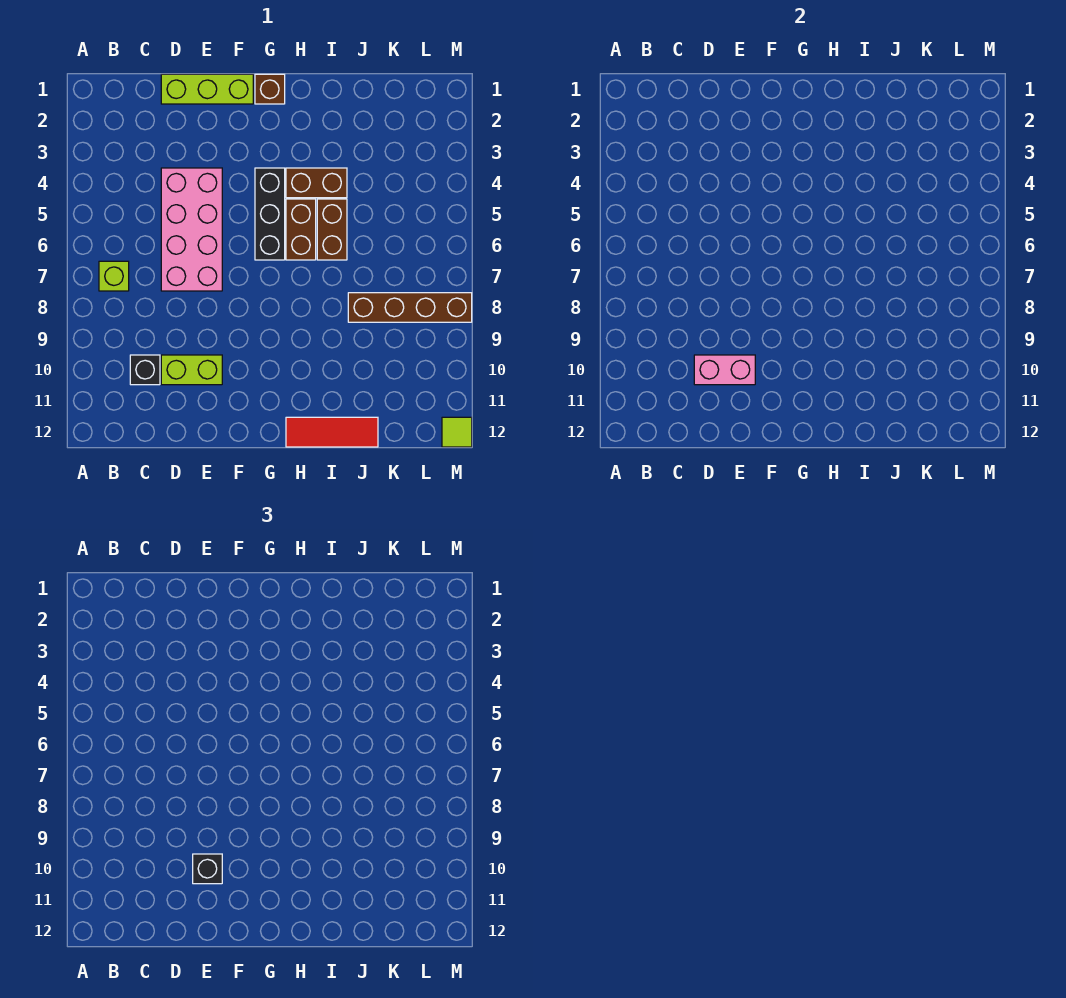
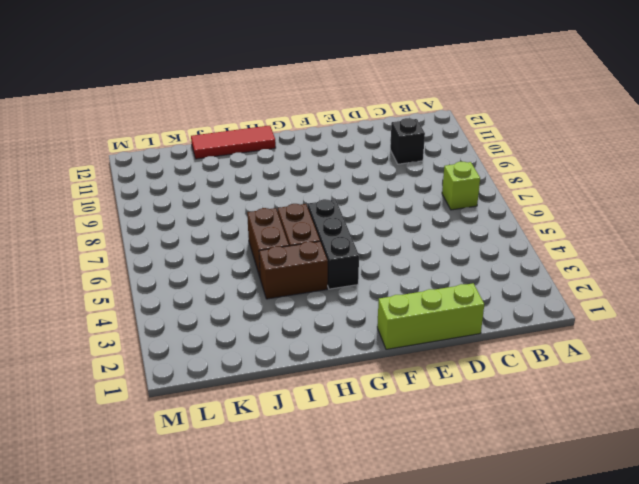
none -> pink 2x4 brick [161,168,222,291]
none -> lime 1x2 brick [161,355,222,385]
none -> brown 1x1 brick [255,74,285,104]

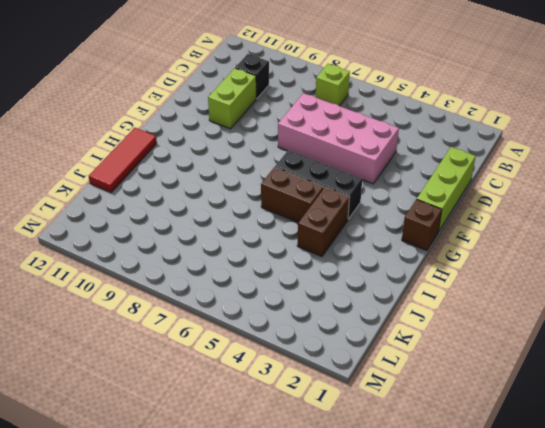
none -> brown 1x2 brick [317,199,347,260]
none -> brown 1x4 brick [348,293,472,322]
none -> lime 1x1 tile [442,417,472,447]

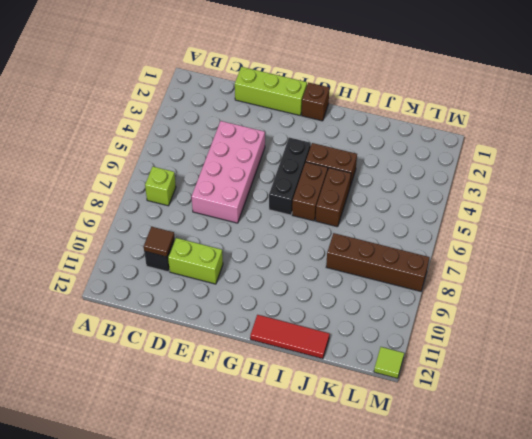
brown 1x1 tile [144,227,174,257] -> none
none -> pink 1x2 brick [694,355,755,385]
none -> black 1x1 brick [193,854,222,884]

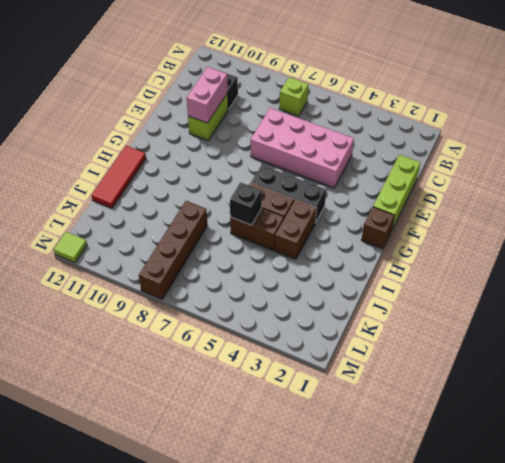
black 1x1 brick [230,182,262,225] -> black 1x1 brick moved to [193,854,222,884]

